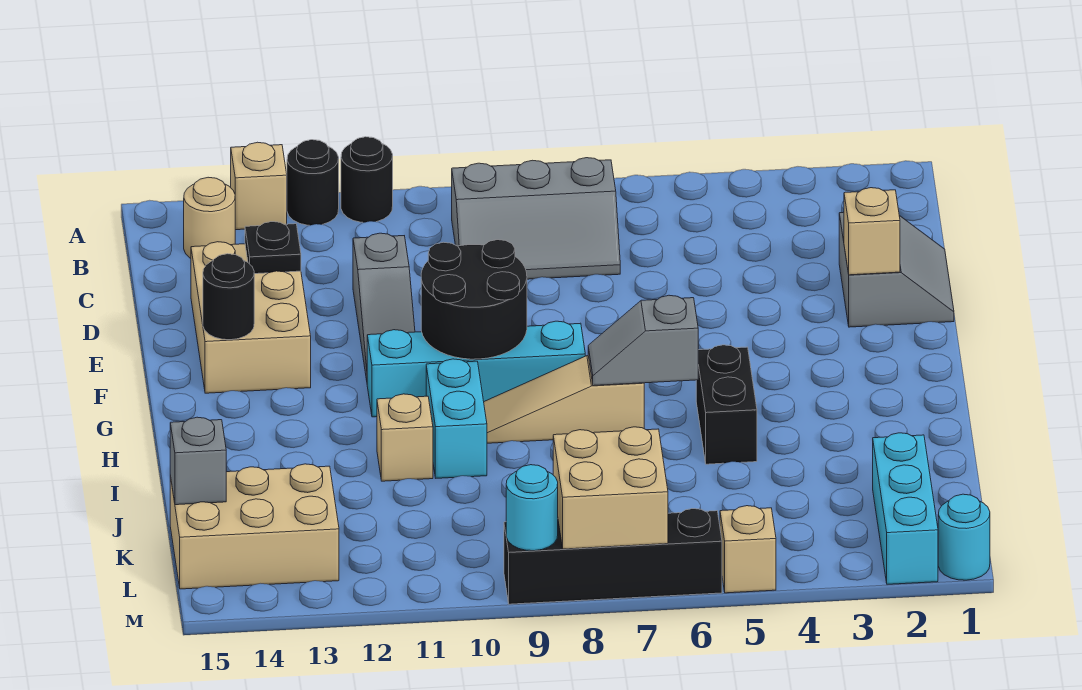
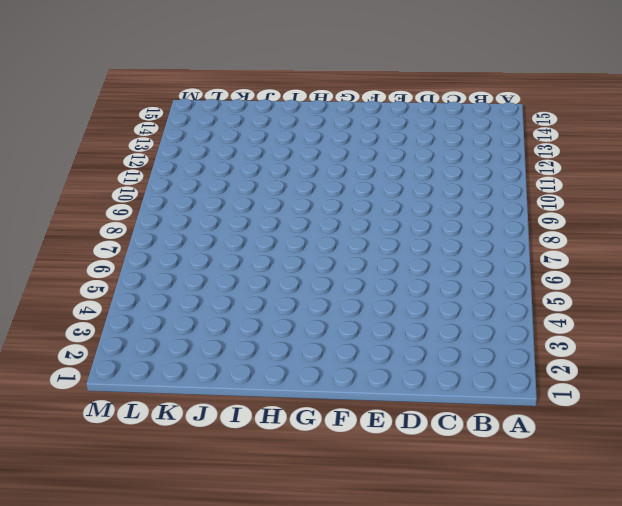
none -> black 1x1 round brick [341,137,393,223]
none -> black 1x1 round brick [287,140,339,225]
none -> tan 1x1 brick [231,142,287,230]

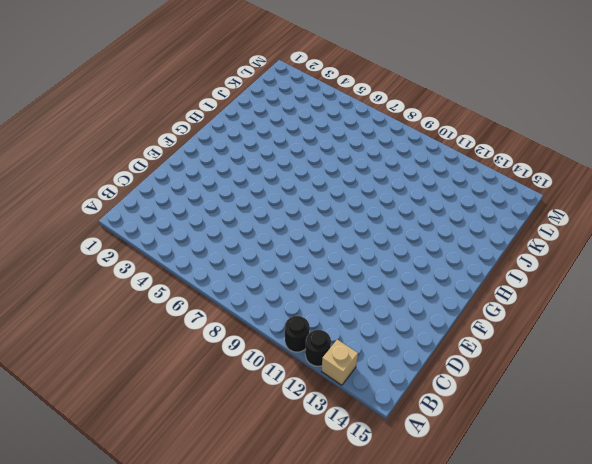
none -> grey 2x3 slope [452,158,620,279]
none -> tan 1x1 round brick [184,177,235,258]
none -> grey 2x2 slope [839,212,954,327]

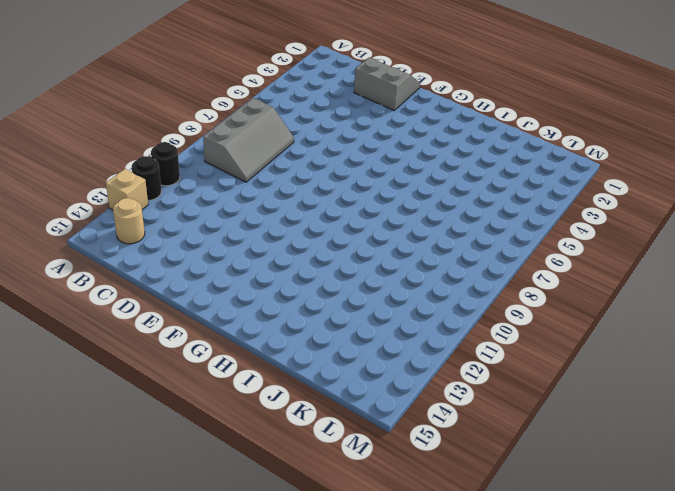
none -> grey 1x3 slope [353,233,415,380]
none -> tan 2x3 brick [191,242,311,393]
none -> cyan 1x4 brick [367,321,585,417]

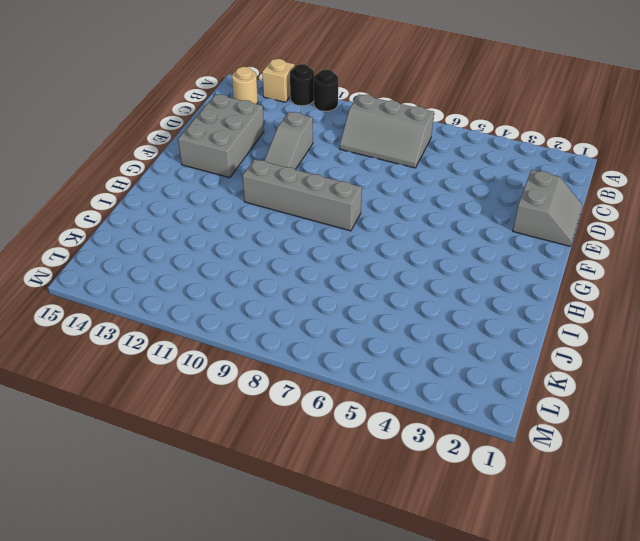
grey 2x3 brick [178,94,264,178] -> tan 2x3 brick [191,242,311,393]
grey 1x4 brick [243,159,362,231] -> cyan 1x4 brick [367,321,585,417]
none -> black 1x2 brick [696,345,757,464]
none -> tan 1x3 slope [484,356,644,443]
none -> cyan 1x2 brick [426,359,487,478]

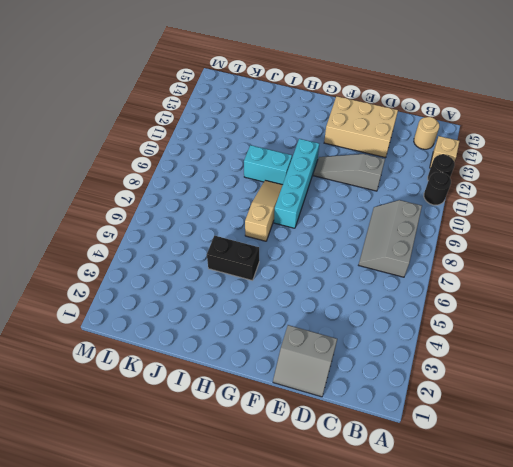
none -> tan 1x1 brick [377,394,433,481]
none -> cyan 1x3 brick [873,433,938,584]
none -> tan 2x3 brick [170,464,339,589]

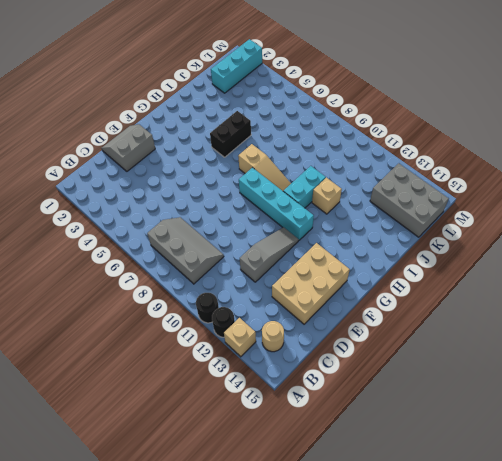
grey 2x3 brick [370,163,449,237] -> tan 2x3 brick [170,464,339,589]
none -> cyan 1x1 round brick [938,494,990,580]
none -> tan 1x1 brick [720,506,776,593]
none -> black 1x4 brick [504,509,722,604]

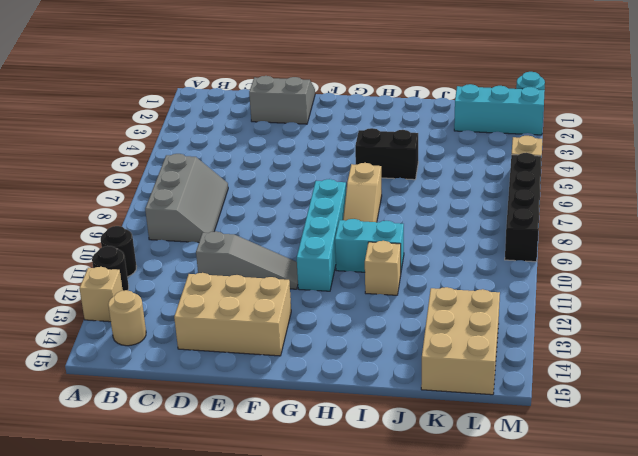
none -> black 1x1 plate [245,222,301,274]
none -> tan 1x1 brick [844,188,900,275]
none -> black 2x2 round brick [421,240,527,359]

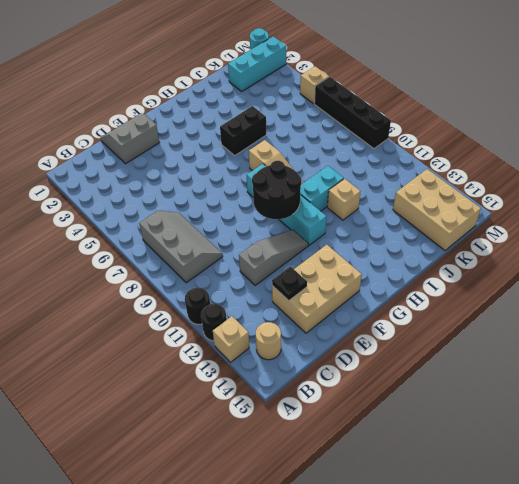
none -> tan 1x1 brick [844,188,900,275]
none -> black 1x1 round brick [203,254,254,340]
none -> grey 1x2 slope [588,295,699,386]

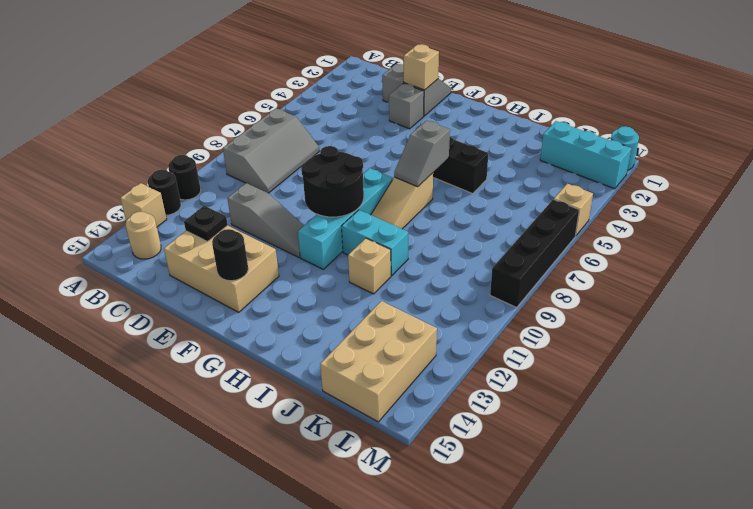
grey 1x1 brick [389,83,424,129] -> grey 1x1 brick moved to [170,417,227,505]
none -> tan 2x2 brick [553,427,668,549]
none -> cyan 1x1 round brick [506,465,558,551]

